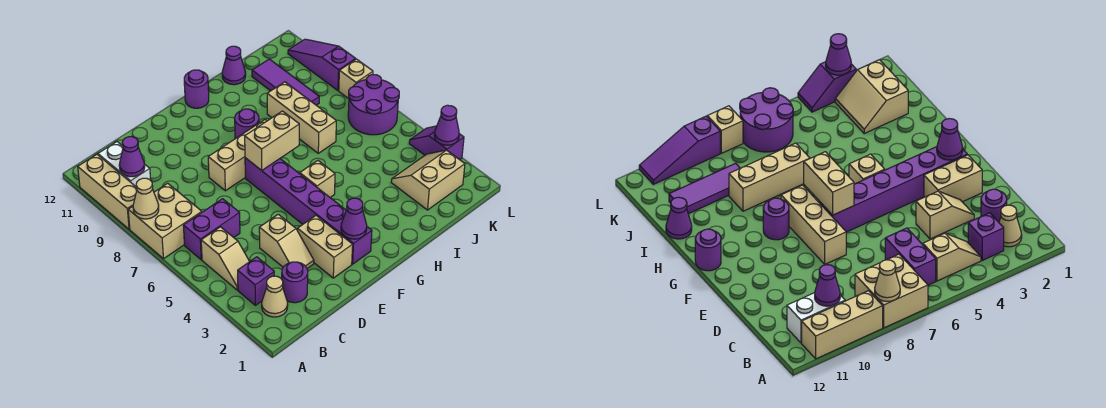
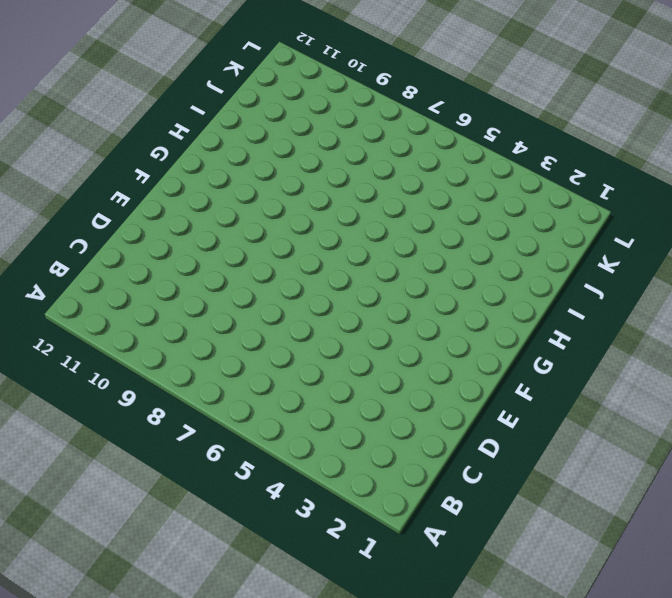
none -> tan 2x2 brick [128,183,202,259]
none -> tan 1x3 brick [78,154,137,229]
none -> tan 1x1 cone [262,276,288,317]

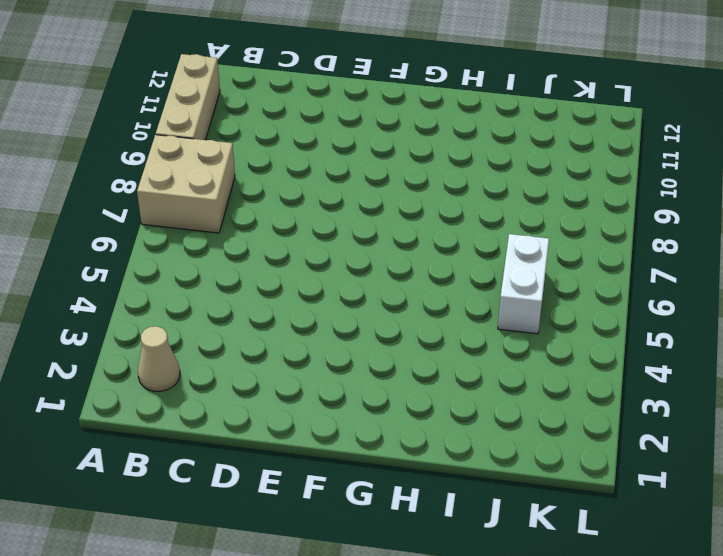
white 1x2 brick [498,234,549,334] -> white 1x2 brick moved to [98,142,151,186]
none -> purple 1x1 brick [238,257,274,305]
none -> tan 1x2 slope [201,227,250,290]
none -> purple 1x2 brick [183,199,240,260]

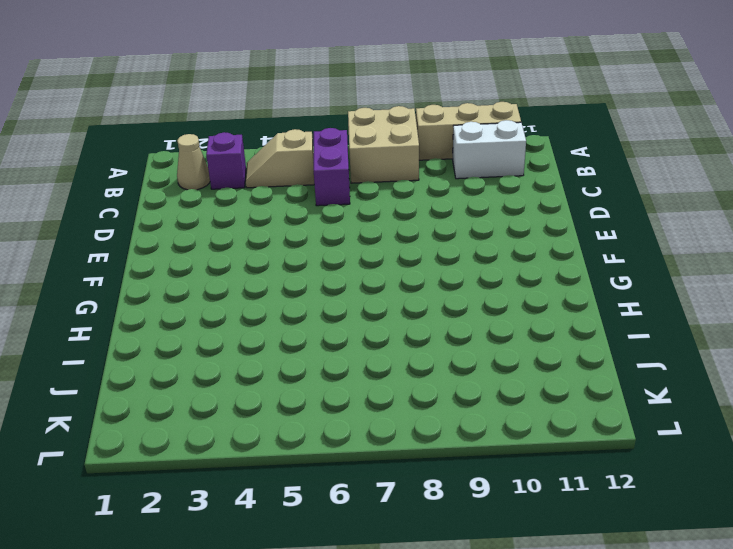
none -> purple 1x1 round brick [282,262,308,303]
none -> tan 1x2 slope [259,214,314,268]
none -> tan 1x2 brick [297,216,353,278]

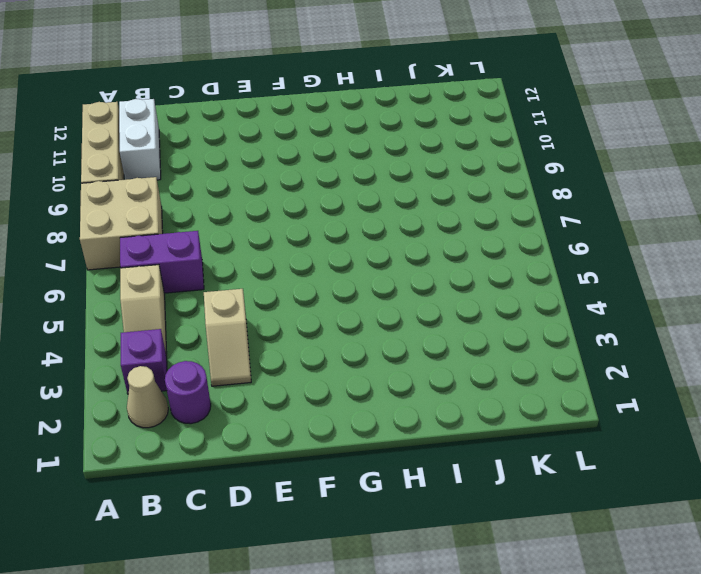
none -> tan 1x2 brick [297,216,353,278]
none -> tan 1x3 brick [208,120,266,191]
none -> purple 1x6 brick [245,158,372,264]

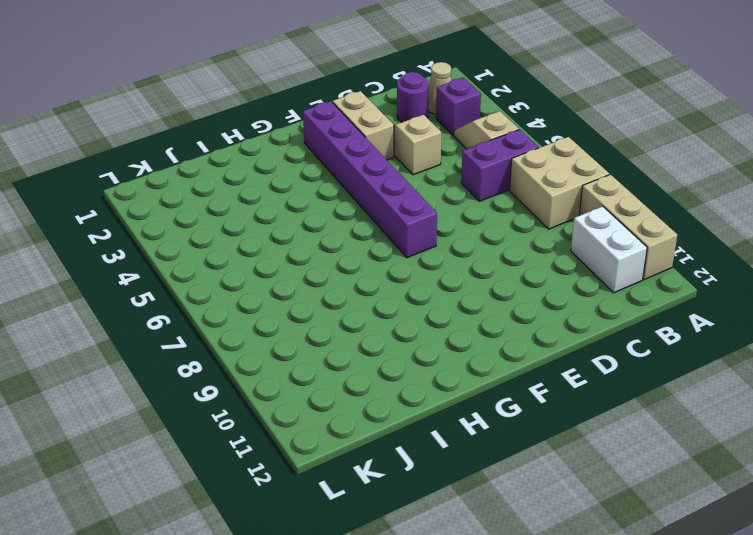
none -> tan 1x3 brick [208,120,266,191]
none -> tan 1x1 brick [300,161,335,197]
none -> purple 1x1 round brick [235,109,259,139]

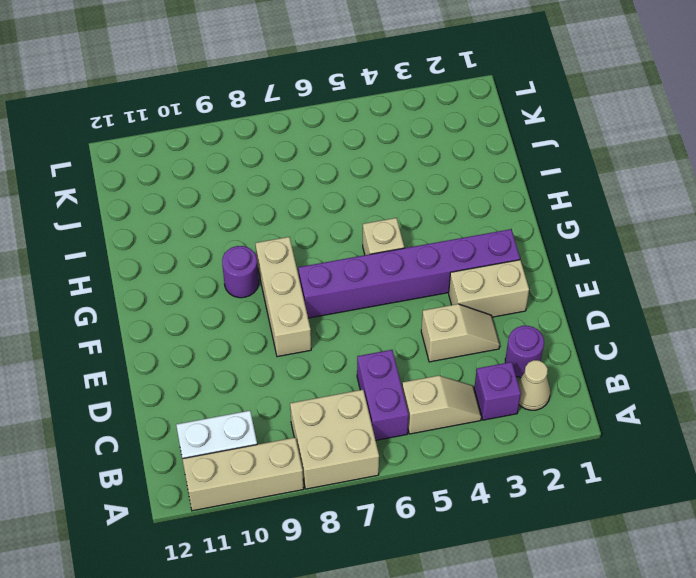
none -> purple 1x1 round brick [184,70,209,108]
none -> tan 1x3 brick [267,82,336,153]
none -> purple 1x1 cone [222,46,246,85]

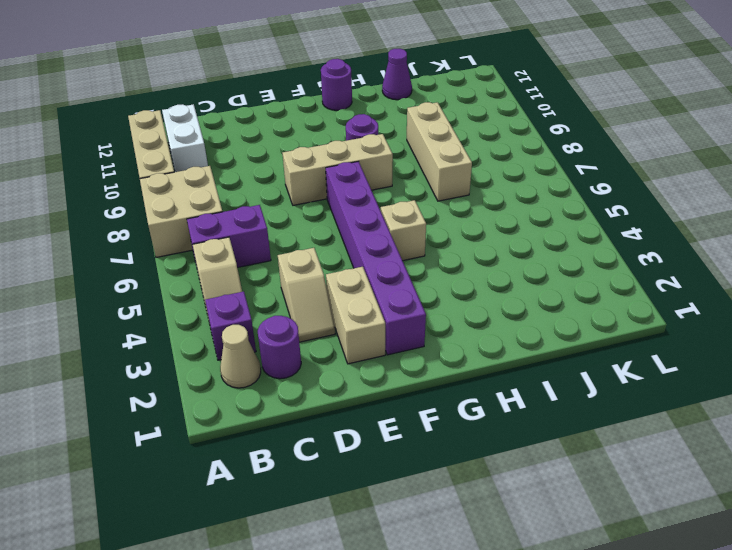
none -> tan 2x2 slope [391,150,465,210]
none -> purple 1x3 tile [252,59,319,105]
none -> purple 2x2 round brick [348,75,399,135]

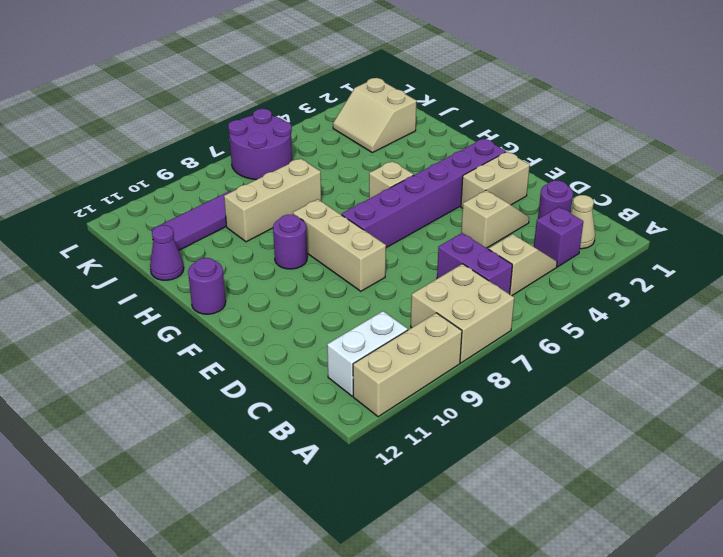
none -> purple 1x2 slope [409,126,464,160]
none -> tan 1x1 brick [339,59,373,99]
none -> purple 1x3 slope [288,39,356,90]

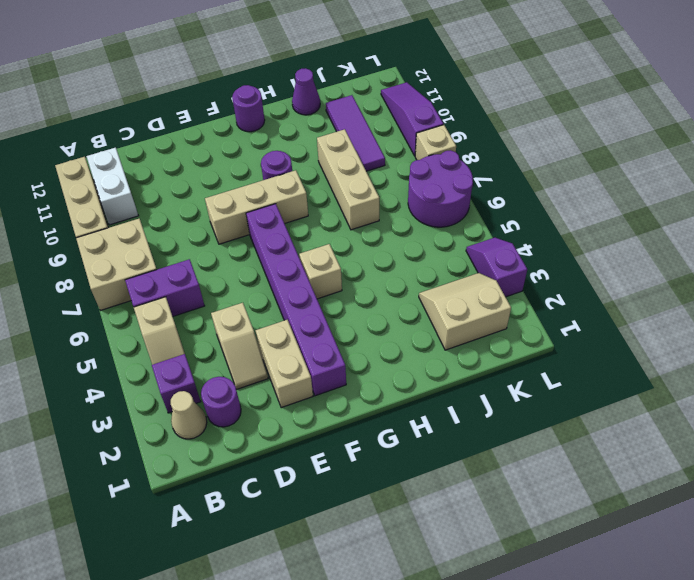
none -> tan 1x1 cone [133,178,159,219]
none -> purple 1x1 cone [119,137,145,177]
none -> purple 1x1 cone [341,198,367,239]

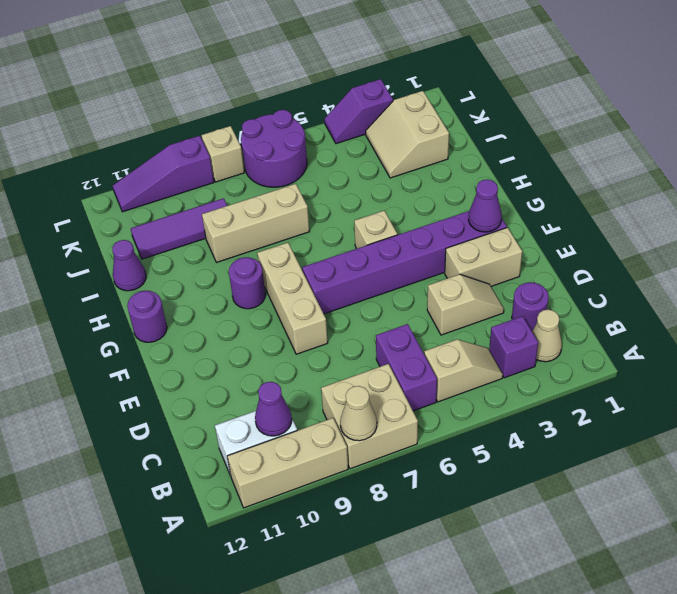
none -> tan 1x2 brick [245,111,299,170]
none -> purple 1x1 cone [434,105,459,145]

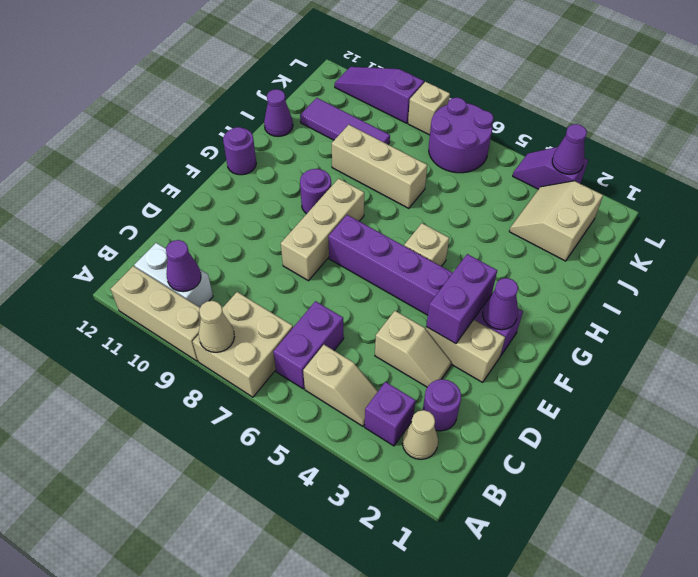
purple 1x2 brick [426,254,497,344] -> none
none -> tan 1x2 brick [245,111,299,170]

